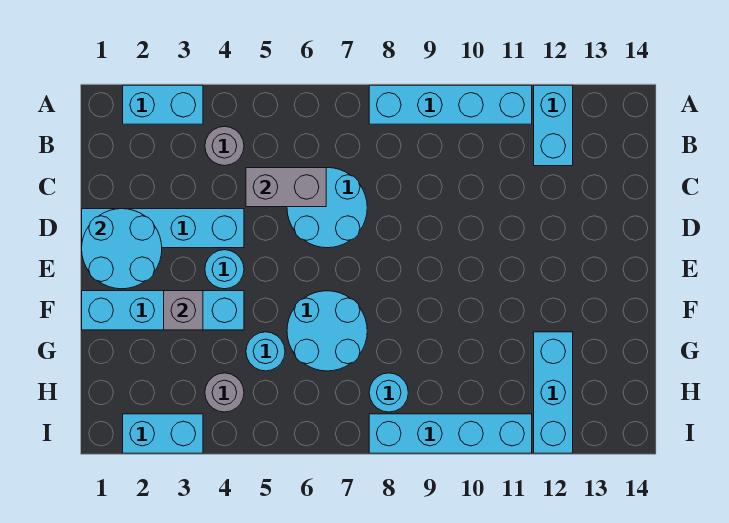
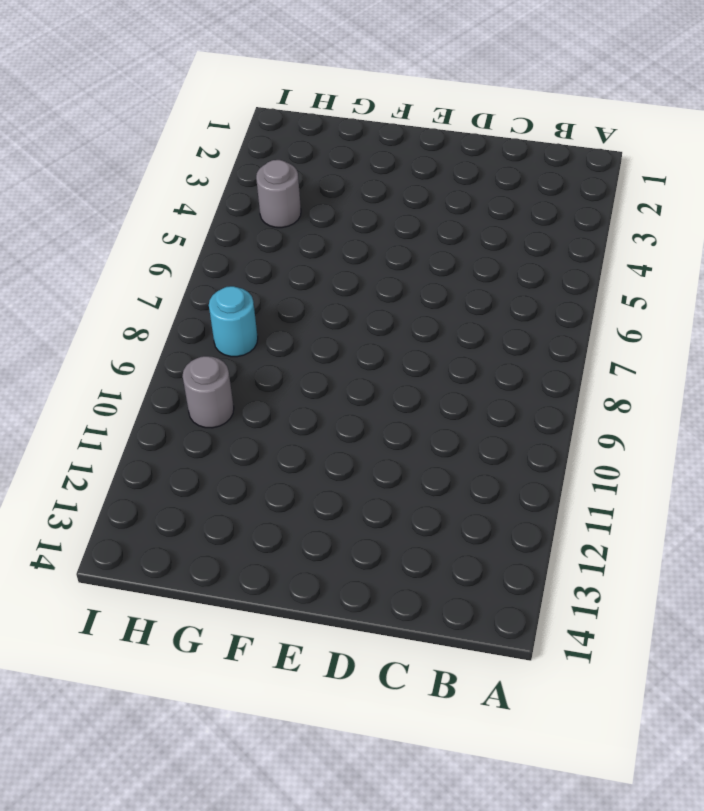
grey 1x1 round brick [183,356,234,428] -> grey 1x1 round brick moved to [205,126,244,166]
none -> cyan 1x2 brick [123,85,203,124]
none -> cyan 1x4 brick [369,85,532,124]
none -> cyan 1x2 brick [534,85,573,166]

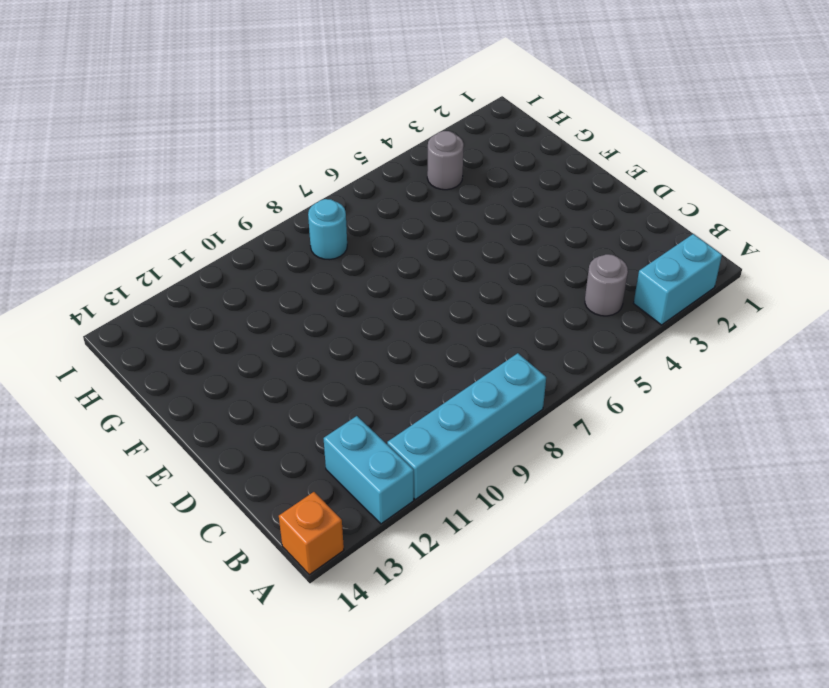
orange 1x1 brick [279,492,344,575] -> none
none -> cyan 2x2 round brick [287,168,367,248]
none -> cyan 1x4 brick [82,209,244,248]
none -> cyan 1x1 round brick [205,250,244,289]

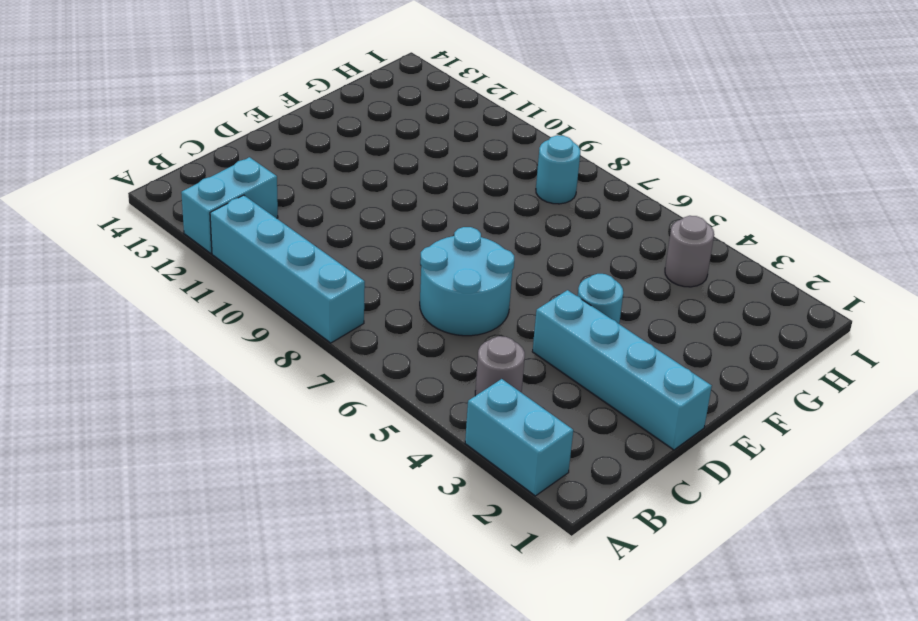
none -> cyan 1x4 brick [82,291,244,330]
none -> cyan 2x2 round brick [287,291,367,371]
none -> cyan 1x1 round brick [246,332,285,371]

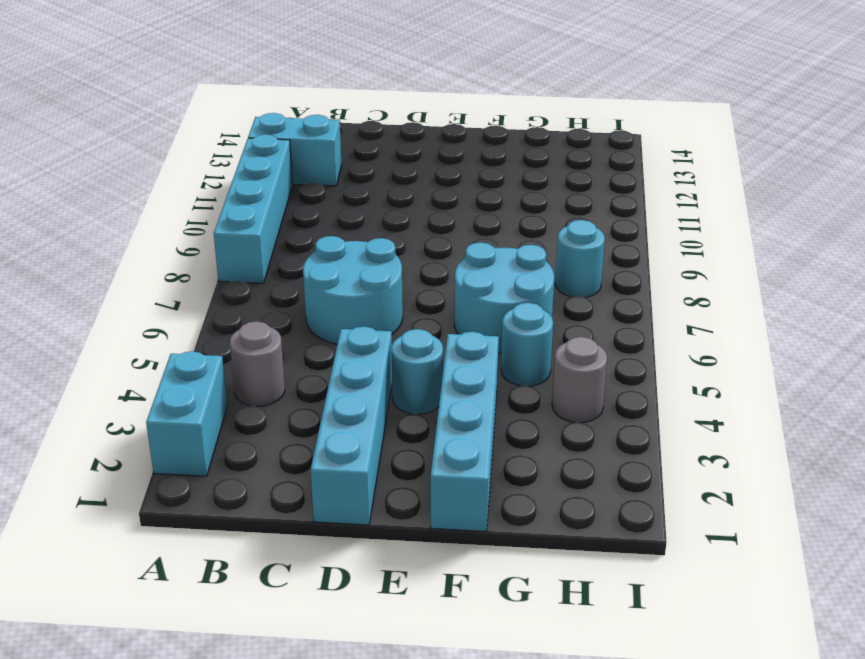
none -> cyan 1x3 brick [534,332,573,453]
none -> cyan 1x2 brick [123,414,203,453]
none -> cyan 1x4 brick [369,414,532,453]

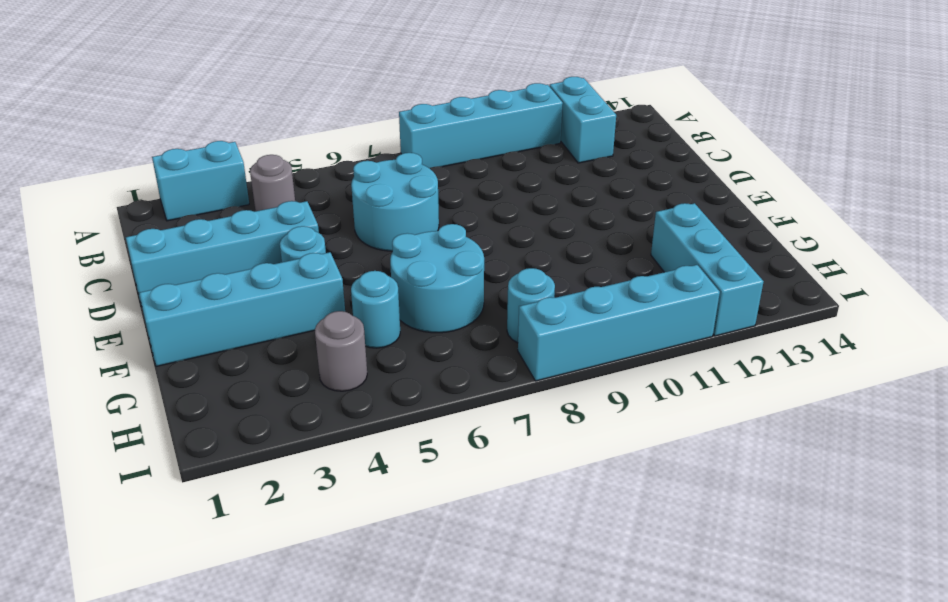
none -> cyan 1x2 brick [123,414,203,453]
none -> grey 1x2 brick [246,168,326,207]
none -> cyan 2x2 round brick [82,209,162,289]

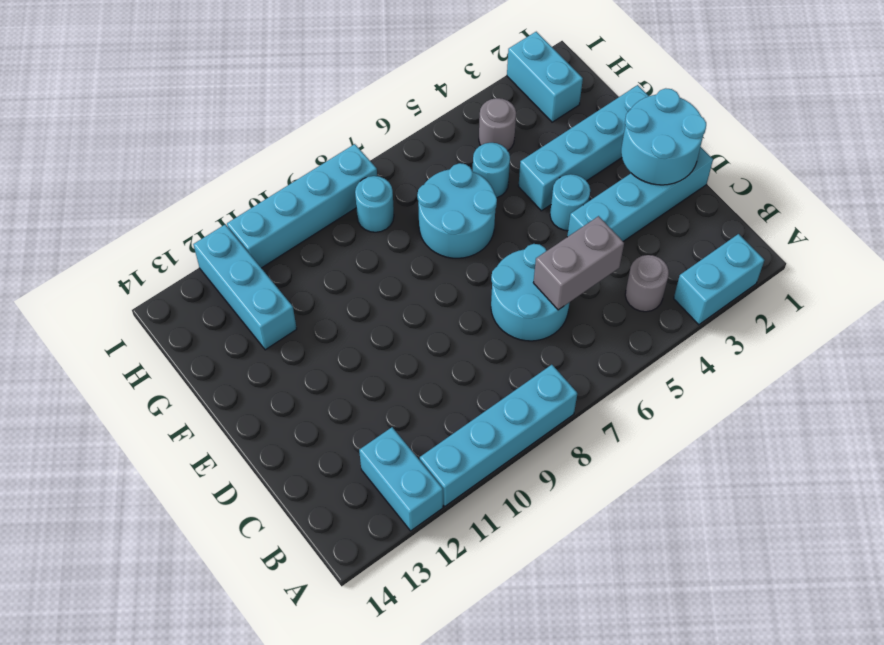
cyan 1x2 brick [507,32,583,122] -> cyan 1x2 brick turned to [123,414,203,453]
none -> grey 1x1 brick [164,291,203,330]

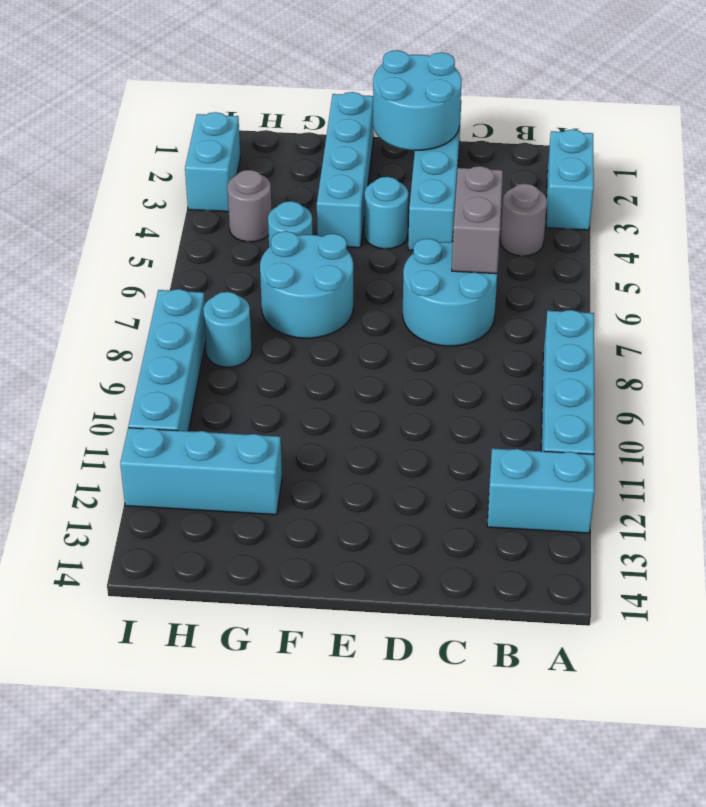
none -> grey 1x1 brick [164,291,203,330]

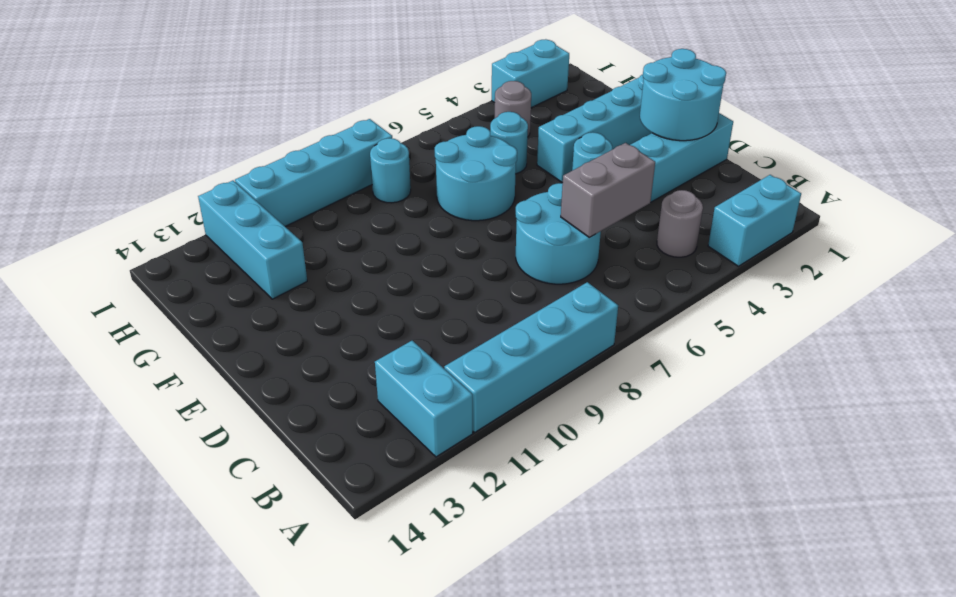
none -> grey 1x1 brick [164,291,203,330]

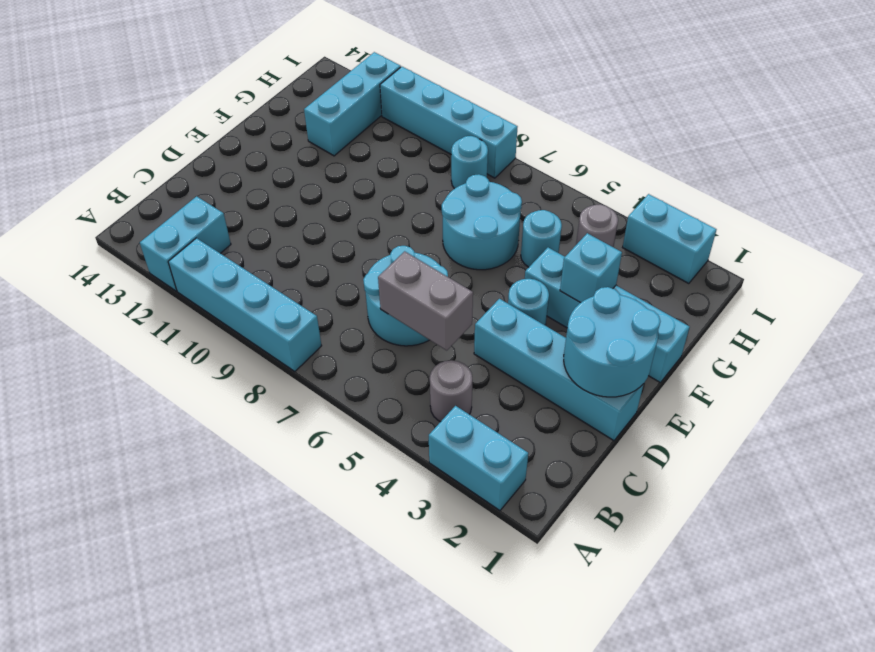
cyan 1x1 brick [560,233,622,303] -> grey 1x1 brick [164,291,203,330]

